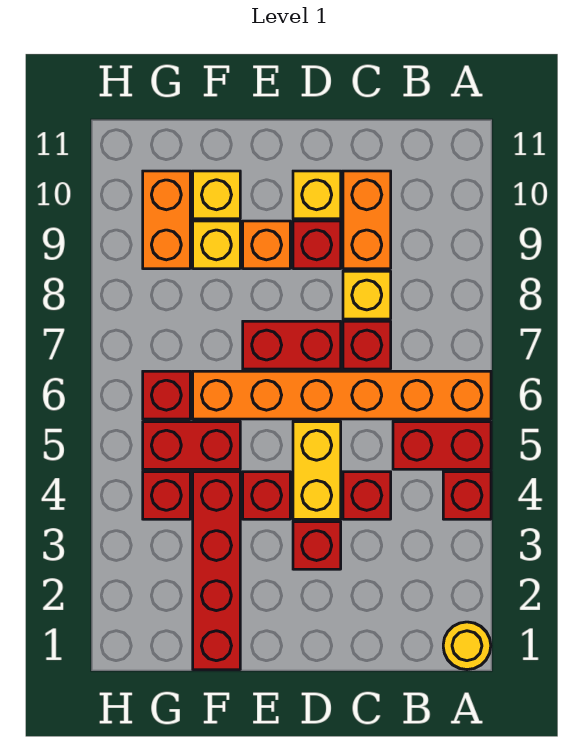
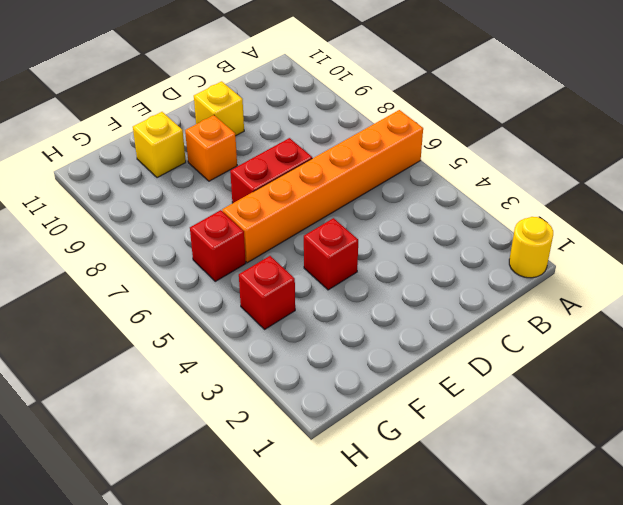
none -> red 1x1 brick [443,472,491,519]
none -> red 1x2 brick [393,422,491,469]
none -> red 1x1 brick [343,472,391,519]

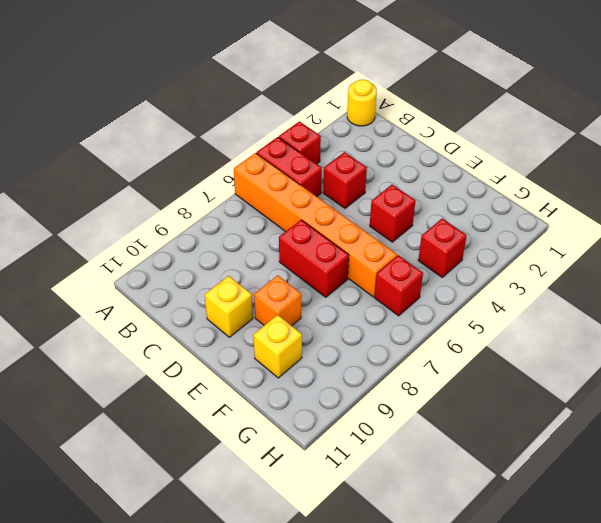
none -> red 1x1 brick [343,321,391,369]
none -> yellow 1x1 brick [343,271,391,319]
none -> orange 1x2 brick [343,171,391,269]

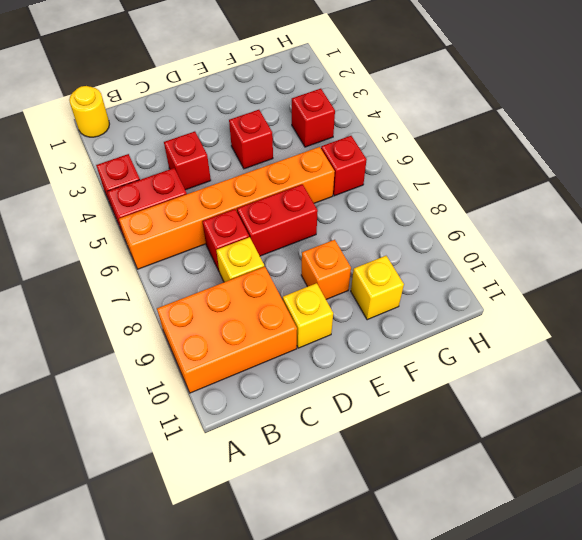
orange 2x3 brick [157,267,297,393] -> orange 1x2 brick [343,171,391,269]
none -> red 1x1 brick [293,522,341,569]
none -> yellow 1x2 brick [293,422,341,519]
none -> red 1x1 brick [293,221,341,269]

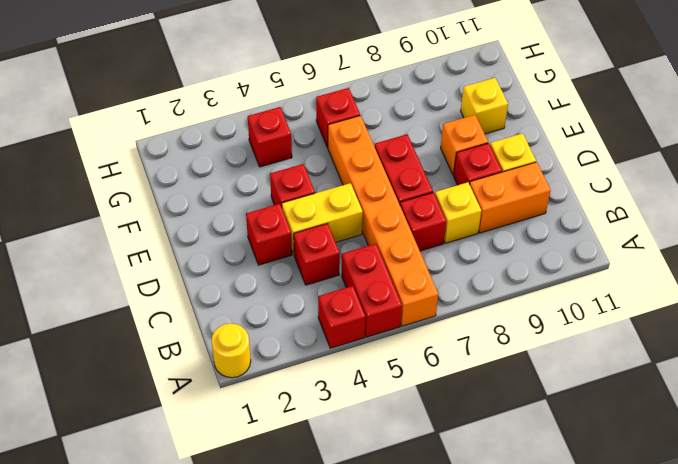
none -> red 1x4 brick [193,472,240,670]
none -> red 1x2 brick [143,422,240,469]
none -> yellow 1x1 brick [193,221,240,269]

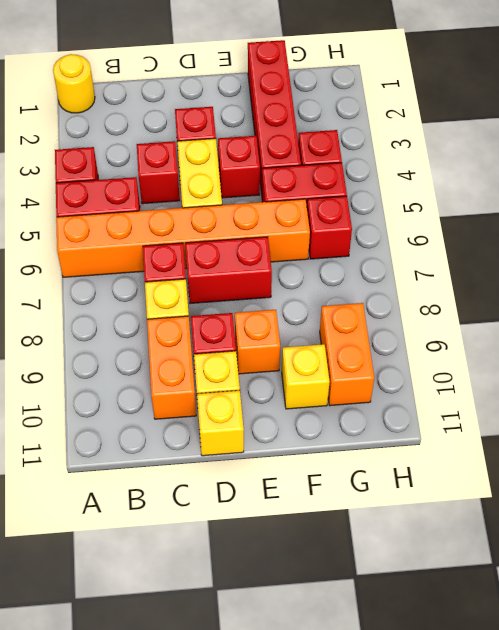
yellow 1x1 brick [197,390,244,456] -> yellow 1x1 brick moved to [193,221,240,269]

